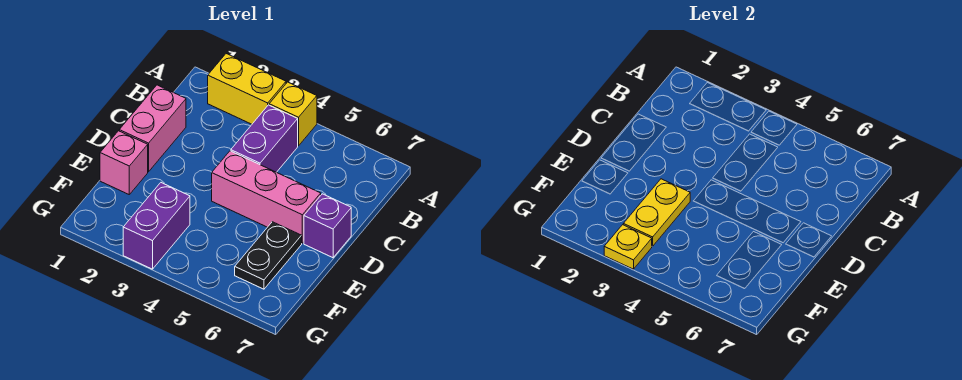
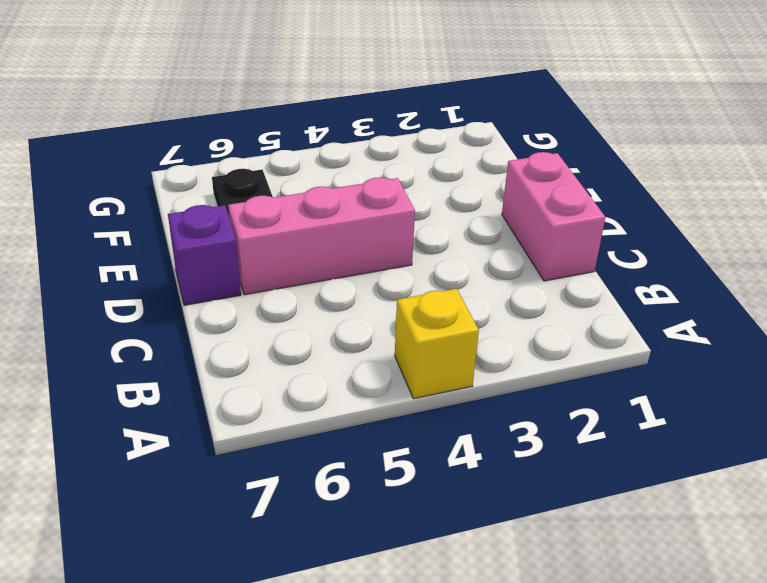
none -> yellow 1x2 brick [208,54,286,124]
none -> purple 1x2 brick [231,105,298,172]

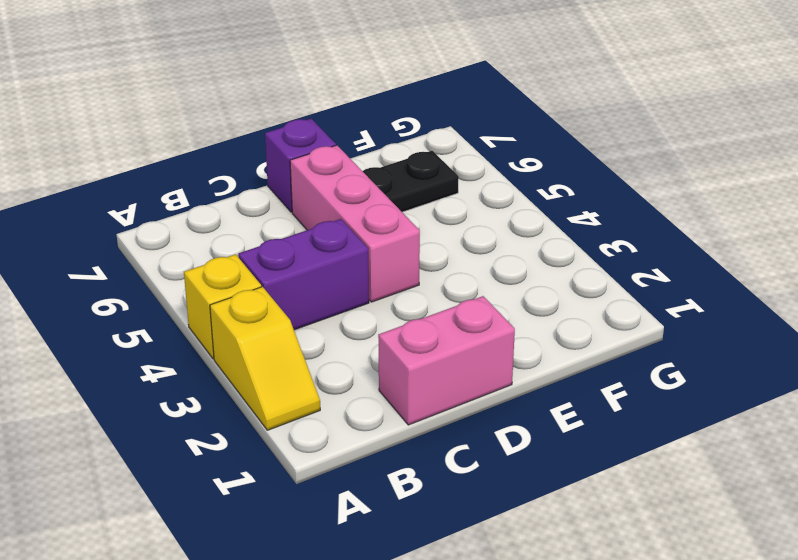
yellow 1x2 slope [210,287,320,430] -> yellow 1x2 brick [208,54,286,124]
none -> pink 1x1 brick [100,131,148,194]
none -> purple 1x2 brick [123,183,190,269]

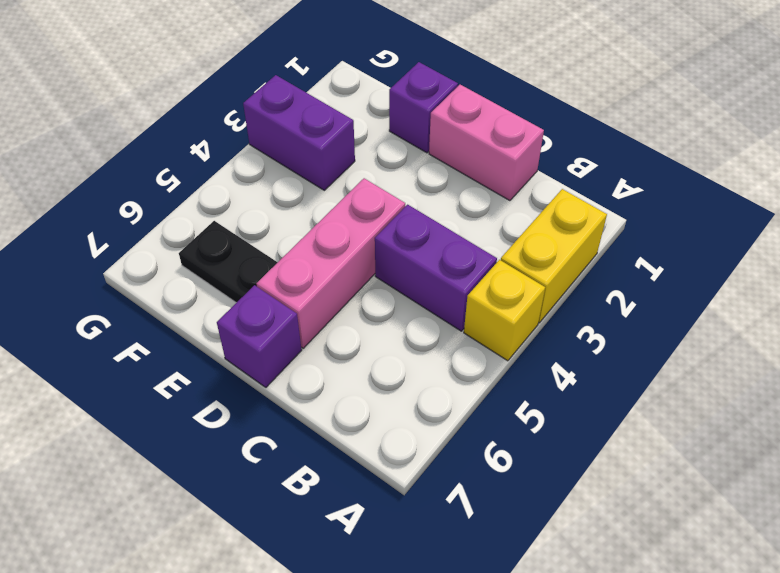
purple 1x1 brick [389,62,458,153] -> pink 1x1 brick [100,131,148,194]
none -> yellow 1x2 plate [623,179,690,246]
none -> yellow 1x1 plate [604,225,652,269]

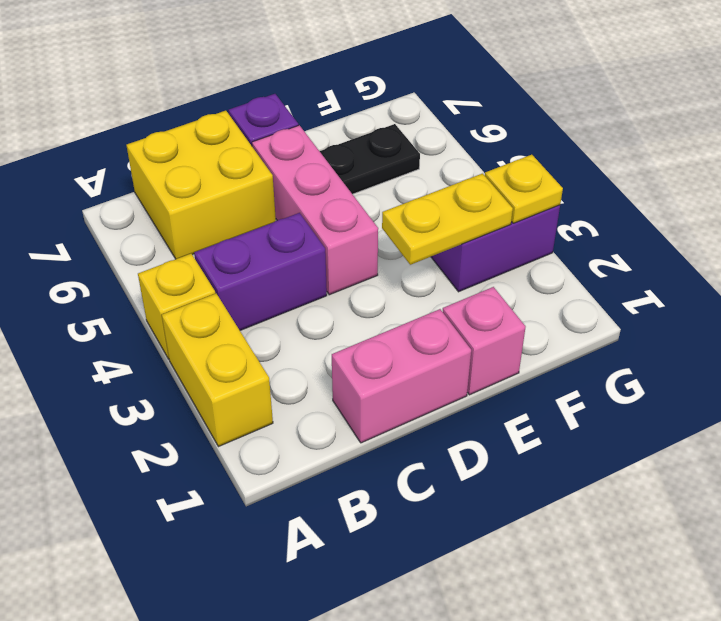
yellow 2x2 brick [126,111,276,259] -> none

